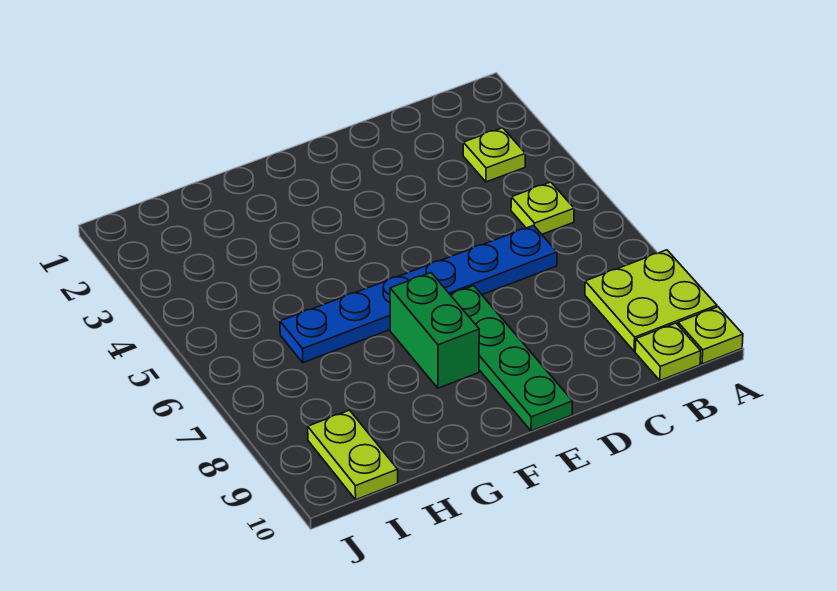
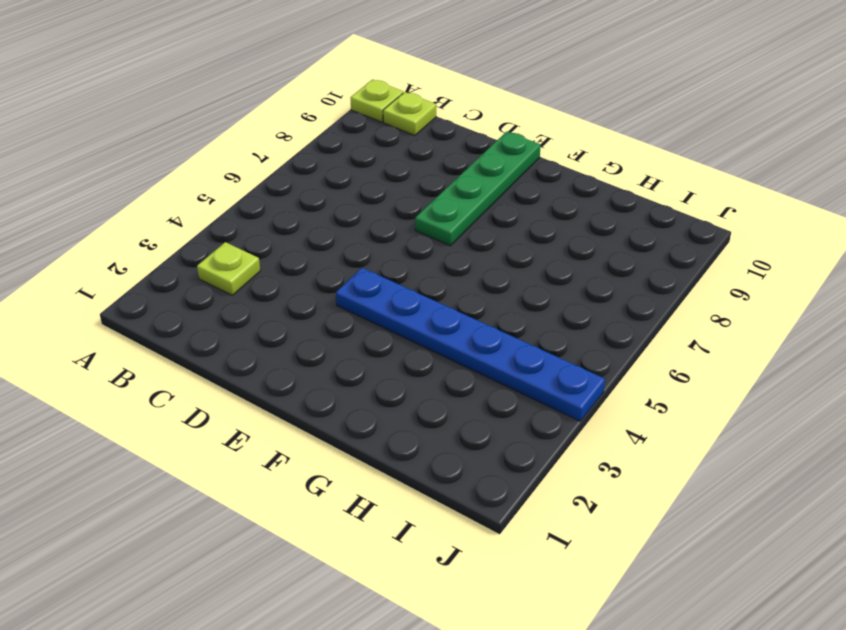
blue 1x6 plate [336,268,605,421] -> blue 1x6 plate moved to [280,226,557,363]
none -> lime 2x2 plate [585,250,717,351]
none -> lime 1x1 plate [511,182,574,234]

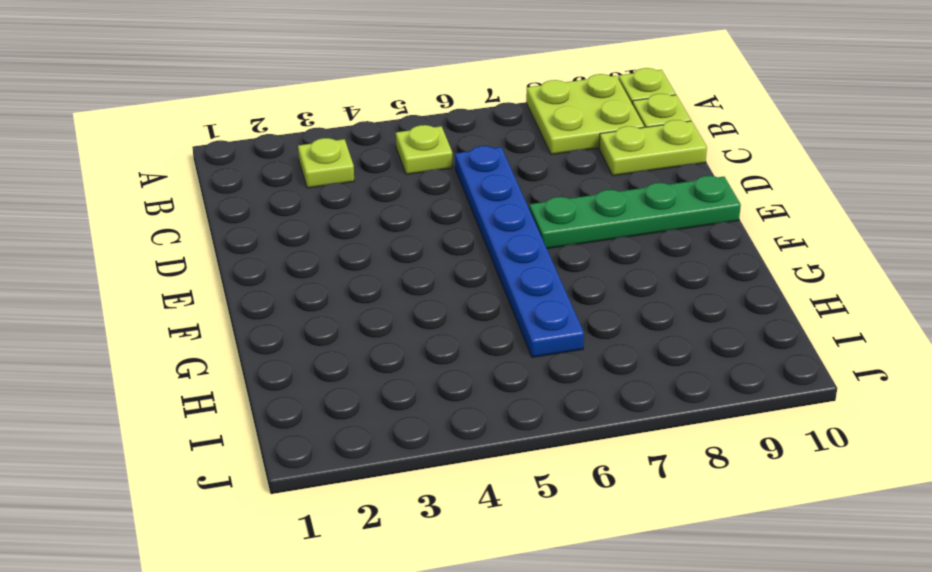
lime 1x2 plate [599,120,707,176] -> lime 1x2 plate moved to [308,410,398,500]
none -> green 1x2 brick [390,273,479,388]

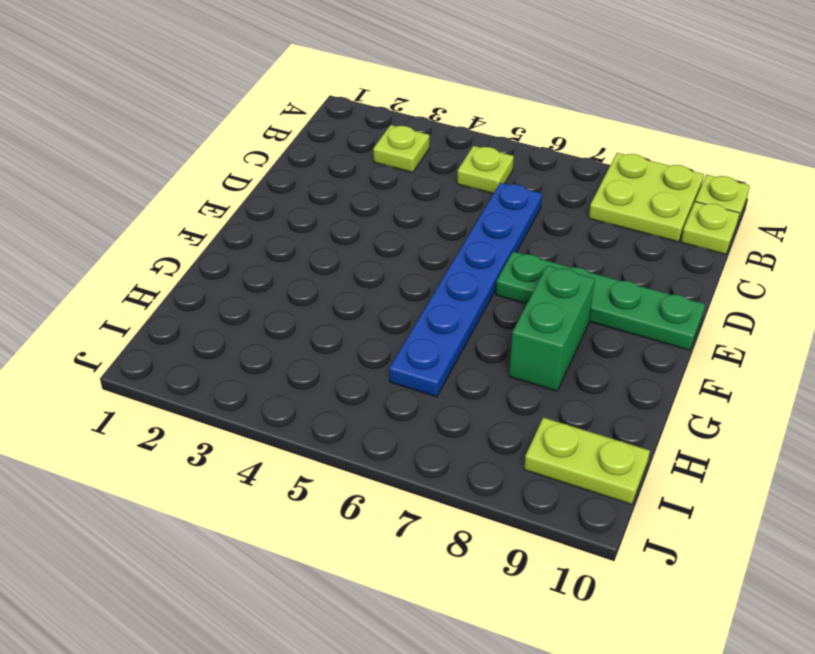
green 1x2 brick [509,265,595,391] -> green 1x2 brick turned to [390,273,479,388]

